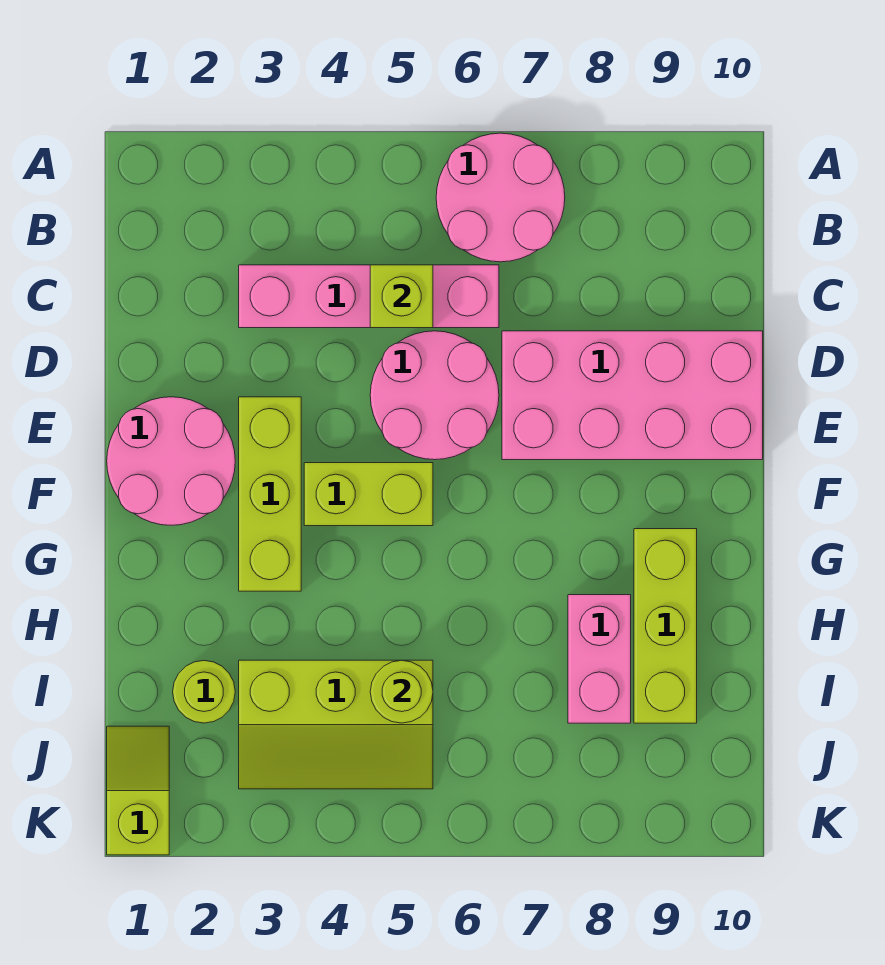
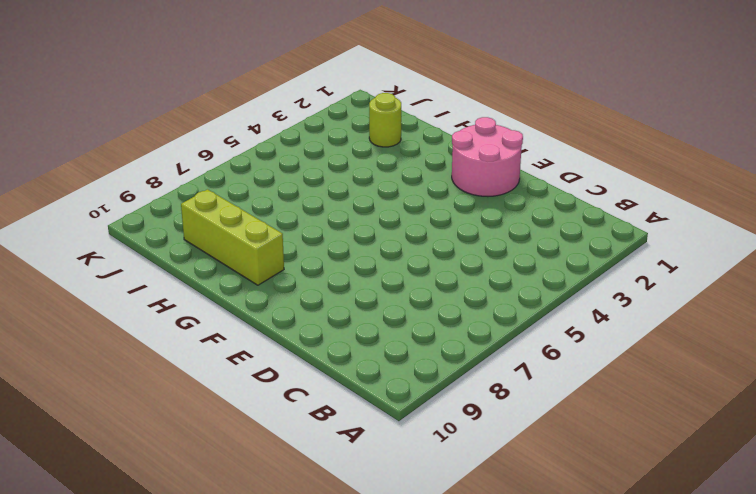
none -> pink 2x2 round brick [436,133,565,262]
none -> pink 1x4 brick [239,265,499,328]
none -> pink 2x2 round brick [370,331,499,460]

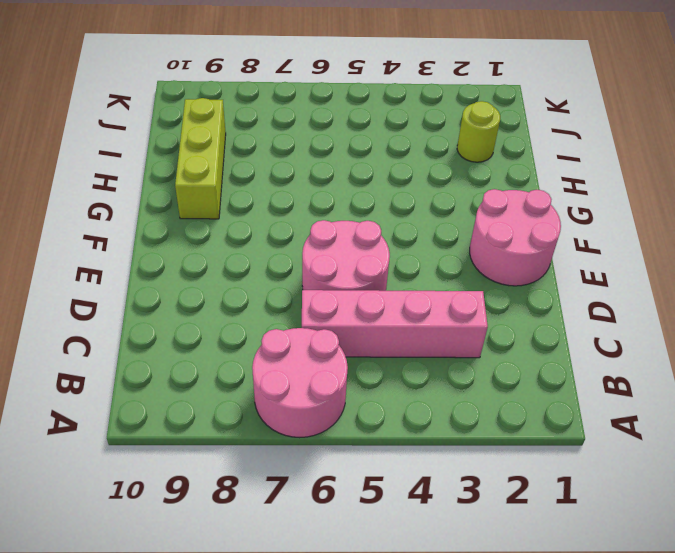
none -> pink 2x4 brick [502,331,763,460]
none -> lime 1x3 brick [239,397,301,591]
none -> lime 1x2 brick [304,463,433,526]

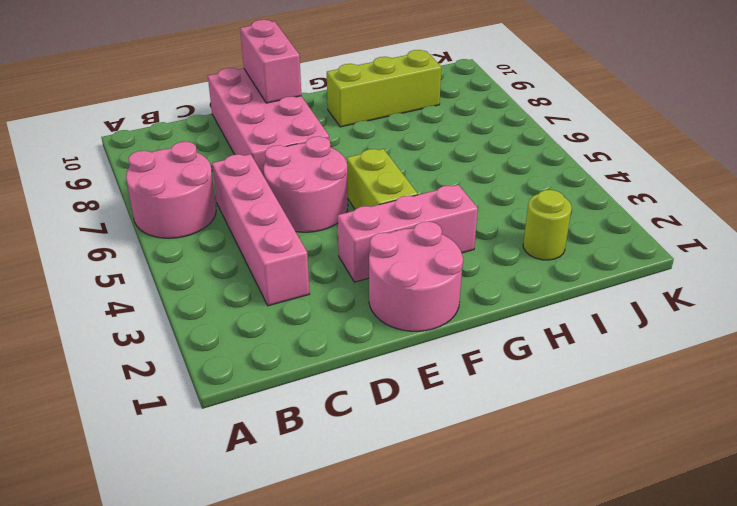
pink 1x3 brick [338,185,478,282] -> lime 1x3 brick [239,397,301,591]
pink 1x2 brick [240,20,301,103] -> pink 1x2 brick turned to [568,595,631,723]
none -> lime 2x3 slope [239,660,433,789]
none -> lime 1x2 slope [107,726,169,855]
none -> lime 1x1 brick [370,265,433,328]

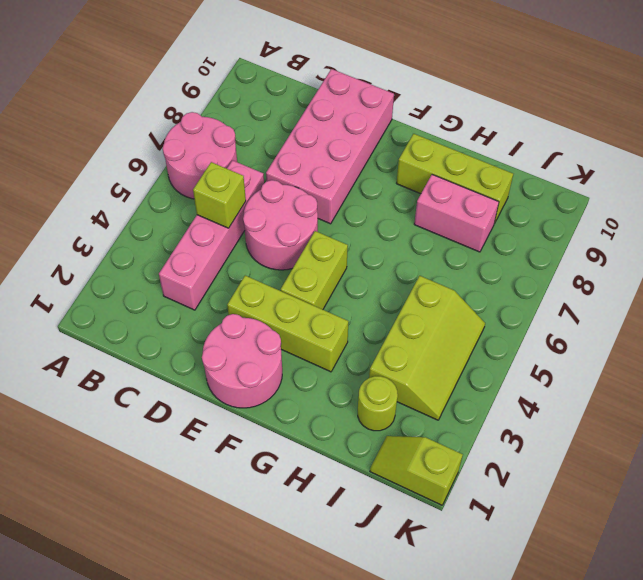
none -> lime 1x1 round brick [370,660,433,723]

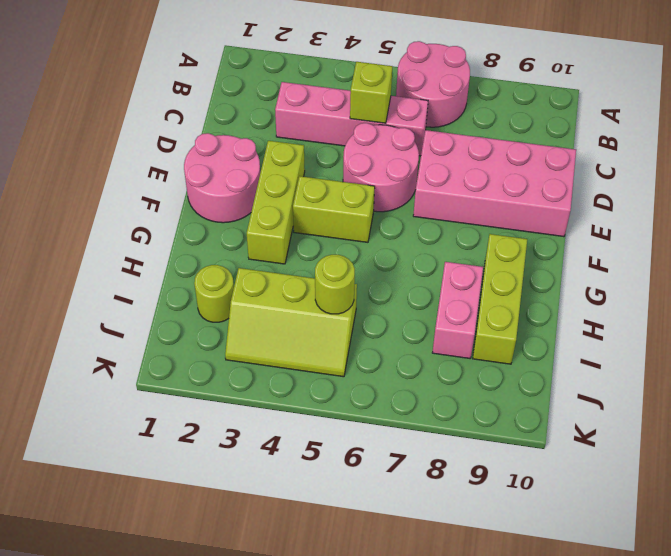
none -> lime 1x2 slope [107,726,169,855]

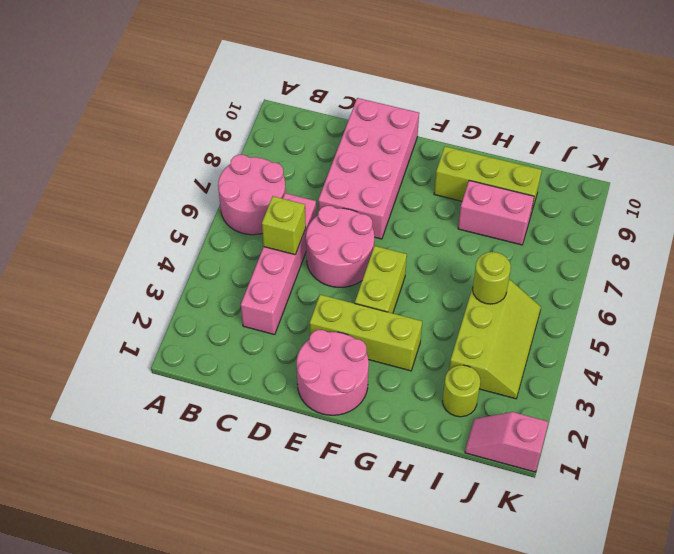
pink 1x2 slope [465,412,549,472] -> lime 1x2 slope [107,726,169,855]

